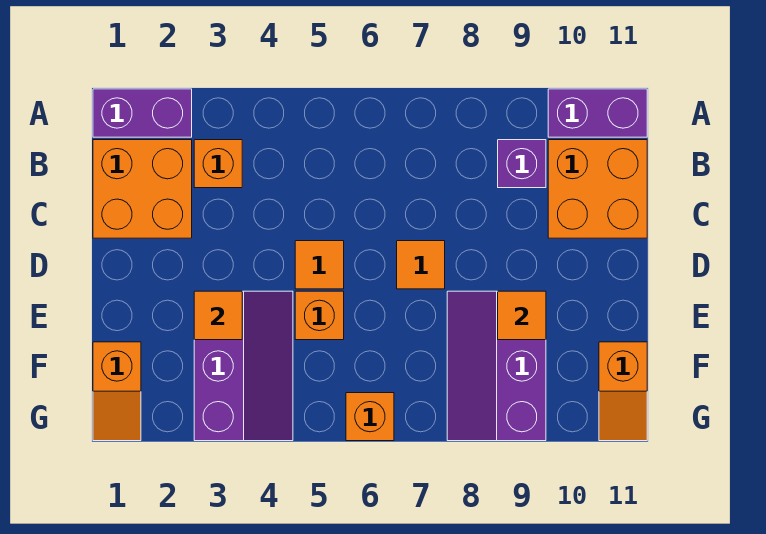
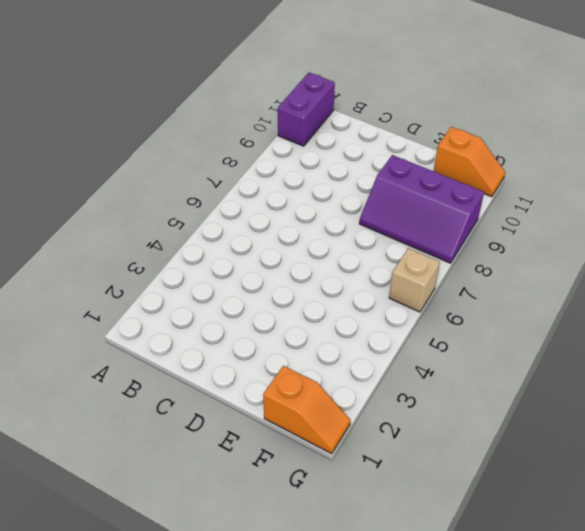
tan 1x1 brick [389,248,440,312] -> orange 1x1 brick [346,393,394,441]
none -> purple 1x2 brick [93,89,192,137]
none -> orange 2x2 brick [93,140,192,238]
none -> orange 1x1 brick [194,140,242,188]

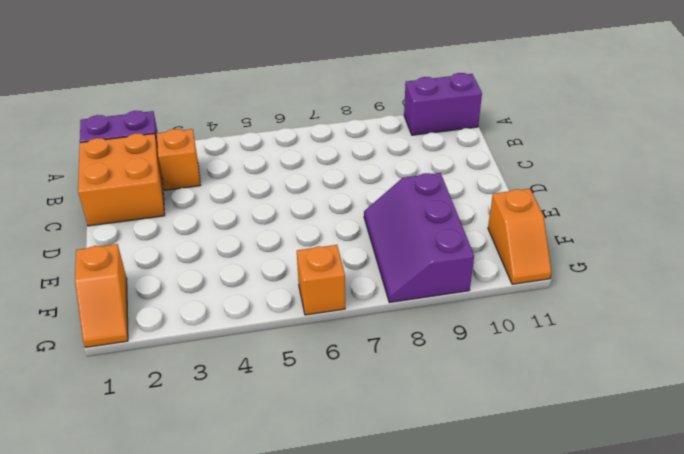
none -> purple 1x1 brick [498,140,546,188]
none -> orange 2x2 brick [548,140,647,238]
none -> orange 1x1 tile [295,241,344,289]

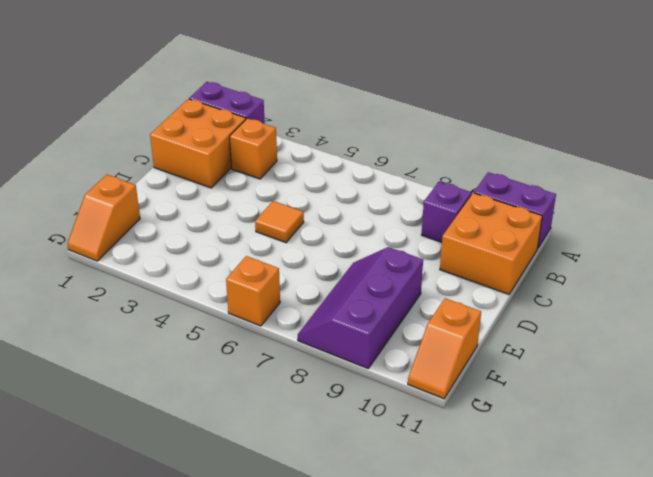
none -> orange 1x1 tile [397,241,445,289]
none -> purple 2x3 slope [194,291,293,441]
none -> orange 1x1 brick [295,291,344,340]

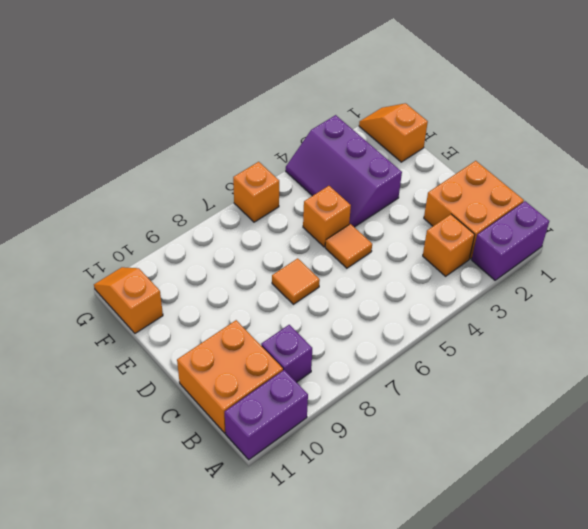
none -> purple 2x3 slope [447,291,546,441]
none -> orange 1x1 tile [194,291,242,340]
none -> orange 1x1 tile [498,291,546,340]

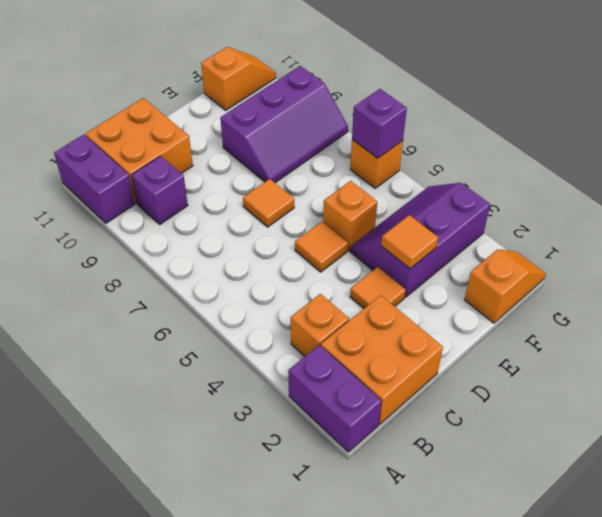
orange 1x1 tile [350,267,406,309] -> orange 1x1 tile moved to [498,291,546,340]
purple 1x1 brick [352,89,407,158] -> none

